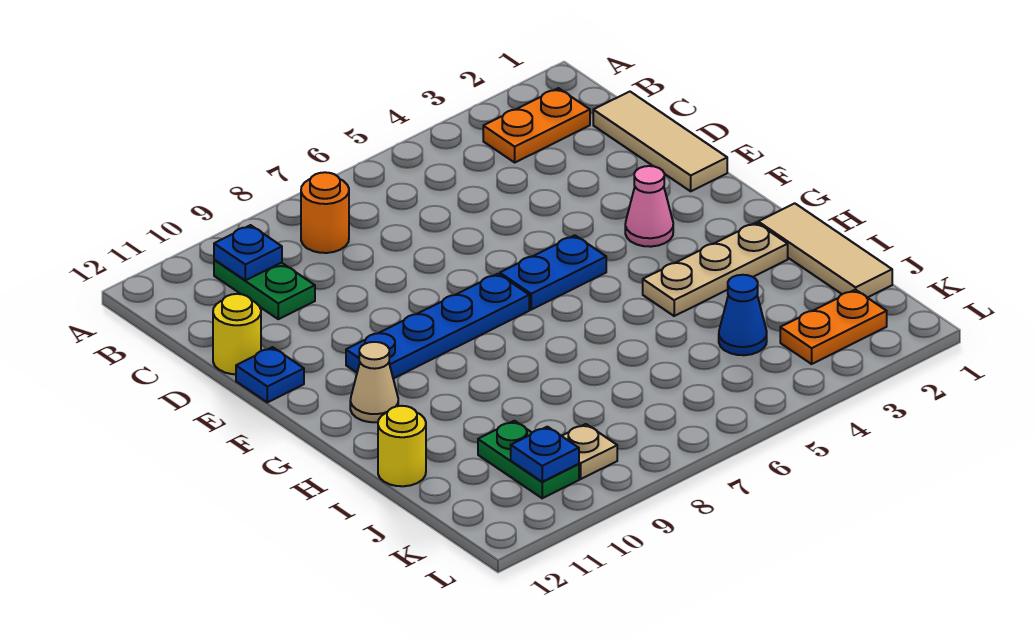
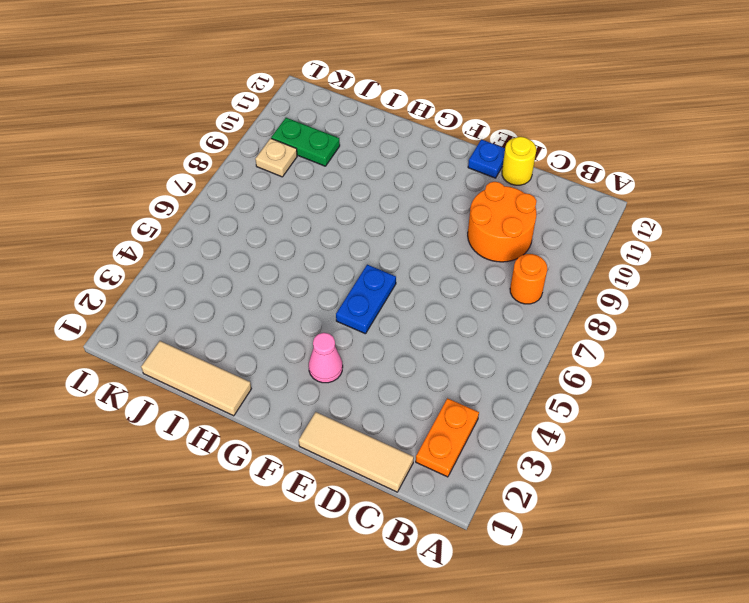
orange 2x2 round brick [468,182,536,262] -> green 1x2 plate [214,260,315,319]
none -> blue 1x4 plate [346,274,529,379]
none -> tan 1x1 cone [350,342,398,422]
none -> tan 1x3 plate [643,222,788,316]

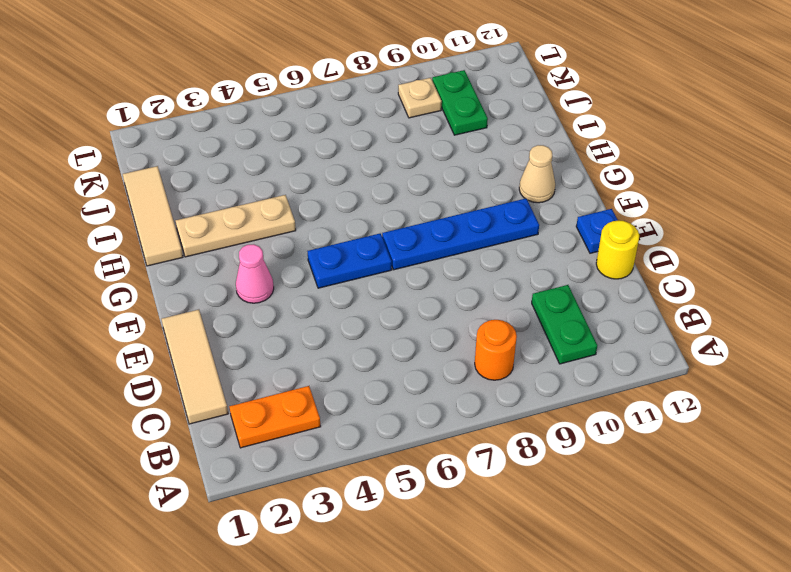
none -> yellow 1x1 round brick [378,406,426,486]
none -> blue 1x1 cone [719,275,767,355]
none -> orange 1x2 plate [780,290,887,364]

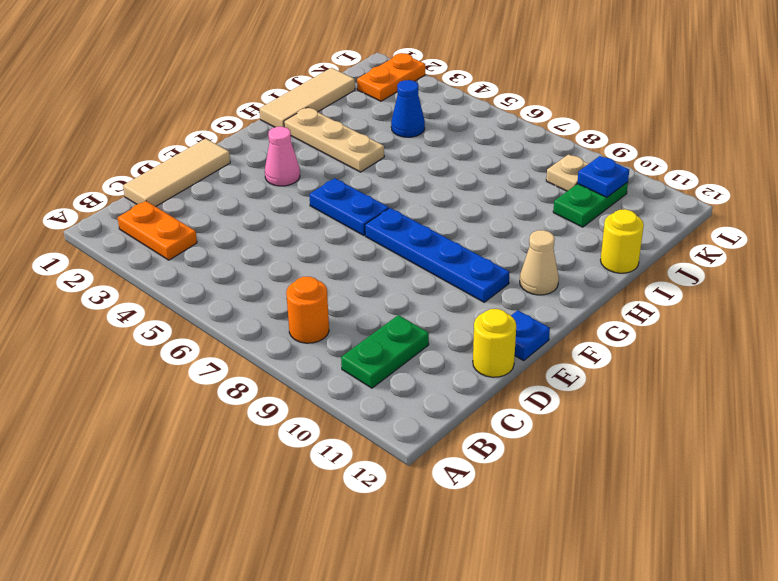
orange 1x2 plate [357,53,425,101] -> orange 1x2 plate turned to [780,290,887,364]
none -> blue 1x1 plate [214,225,282,280]

